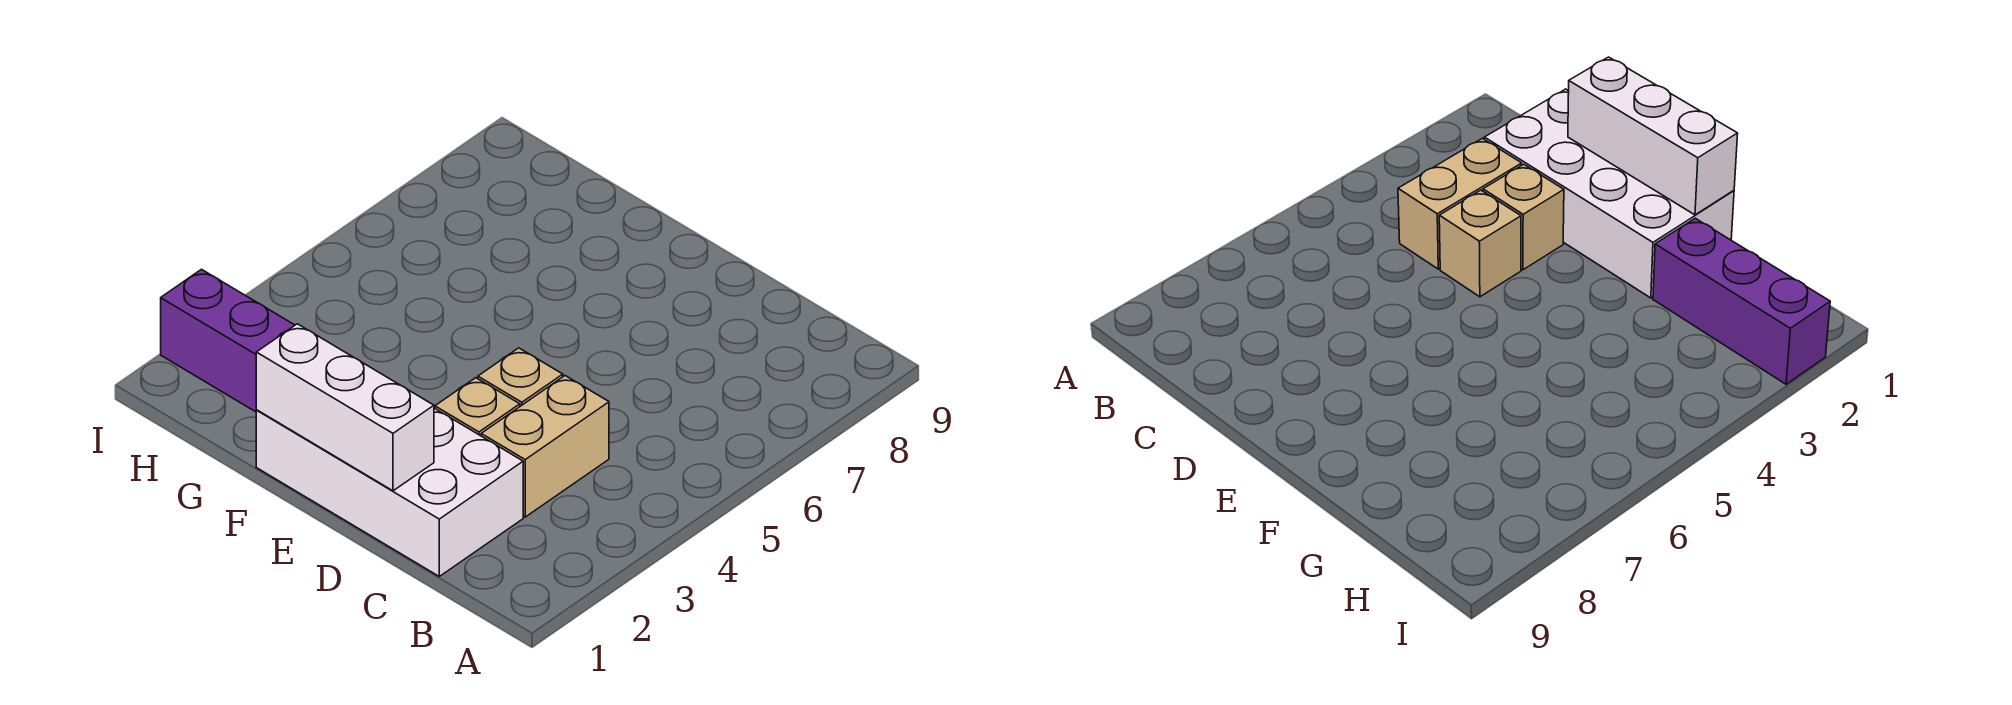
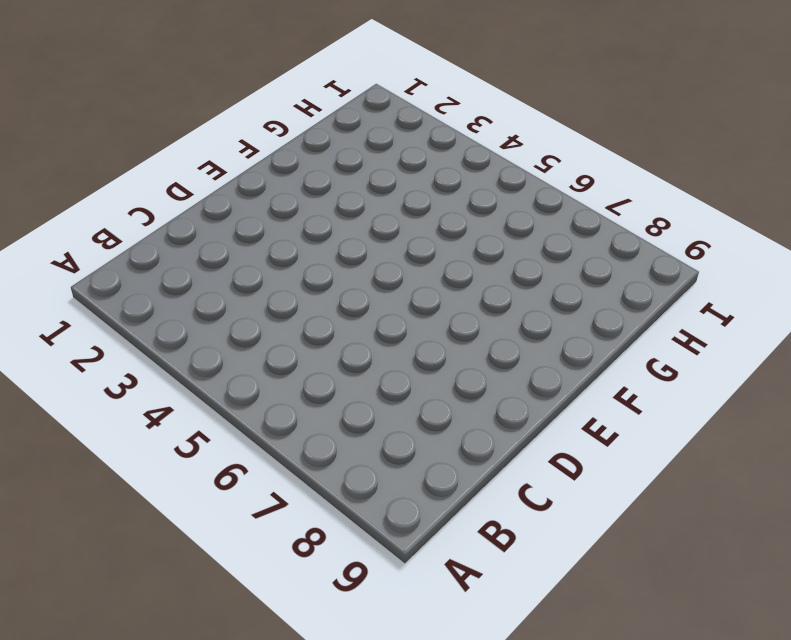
none -> white 2x4 brick [256,408,523,576]
none -> tan 1x2 brick [481,376,609,517]

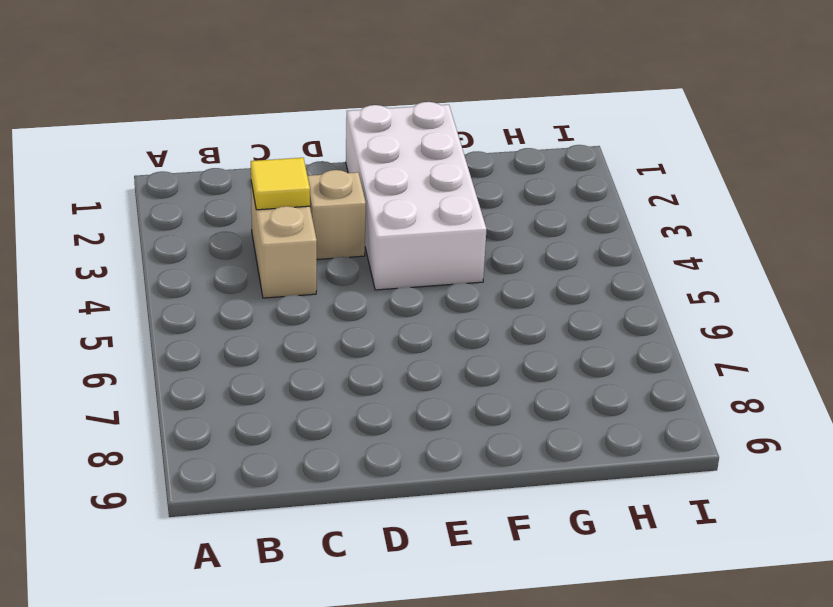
yellow 1x1 tile [251,158,310,210] -> none
white 2x4 brick [346,102,487,290] -> white 2x4 brick turned to [256,408,523,576]
none -> tan 1x1 brick [478,348,563,406]
none -> purple 1x3 brick [161,269,295,412]

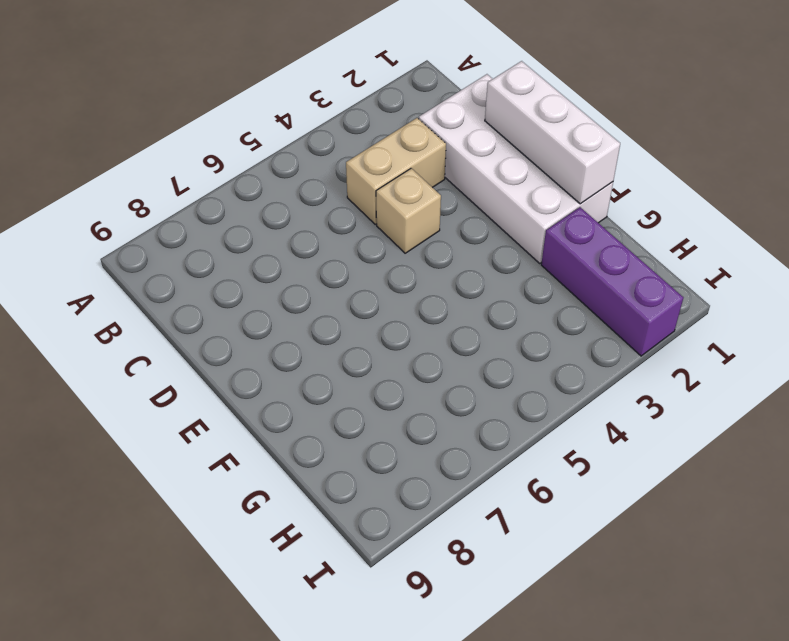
none -> tan 1x1 brick [435,378,520,436]

